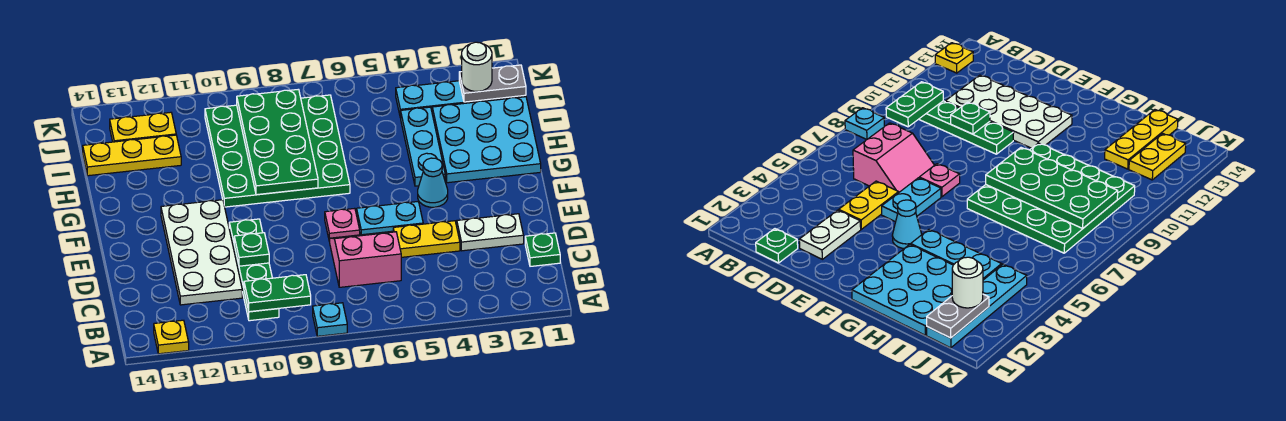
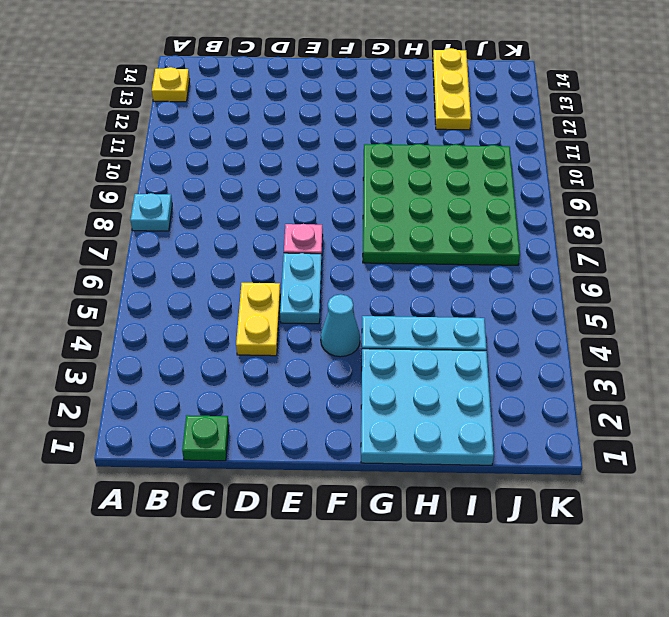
none -> green 1x4 plate [229,219,279,321]
none -> pink 2x2 slope [330,231,401,287]
none -> white 2x4 plate [161,200,242,305]

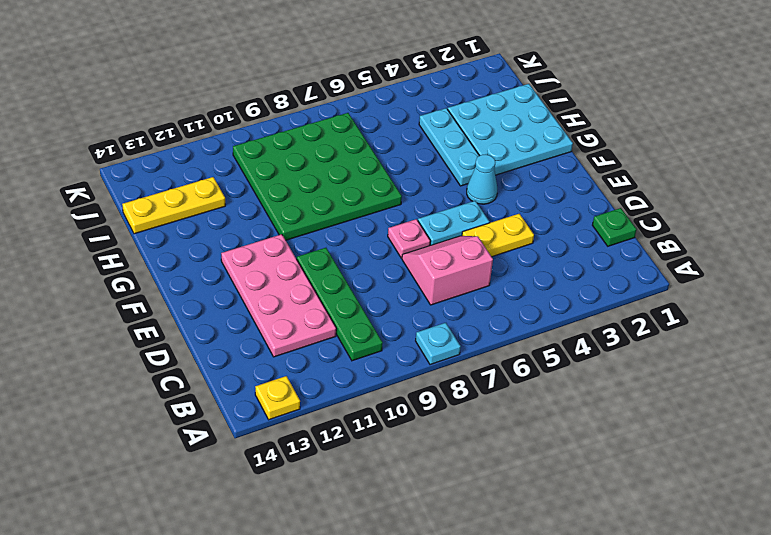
pink 2x4 plate [221,234,336,357] -> white 2x4 plate [161,200,242,305]
none -> white 1x2 plate [457,214,524,251]
none -> cyan 1x4 plate [396,81,526,118]
none -> yellow 1x2 plate [110,112,176,142]

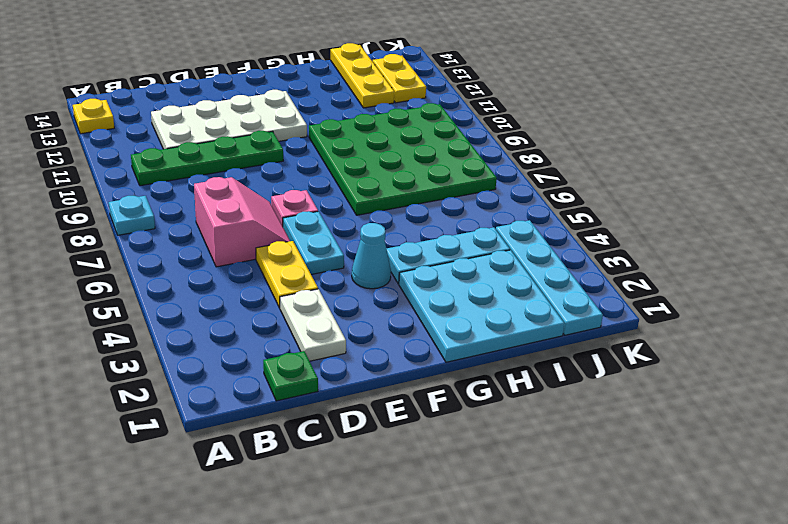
none -> green 1x2 plate [244,275,311,312]
none -> green 1x1 plate [234,233,269,266]
none -> green 2x4 plate [237,89,318,195]

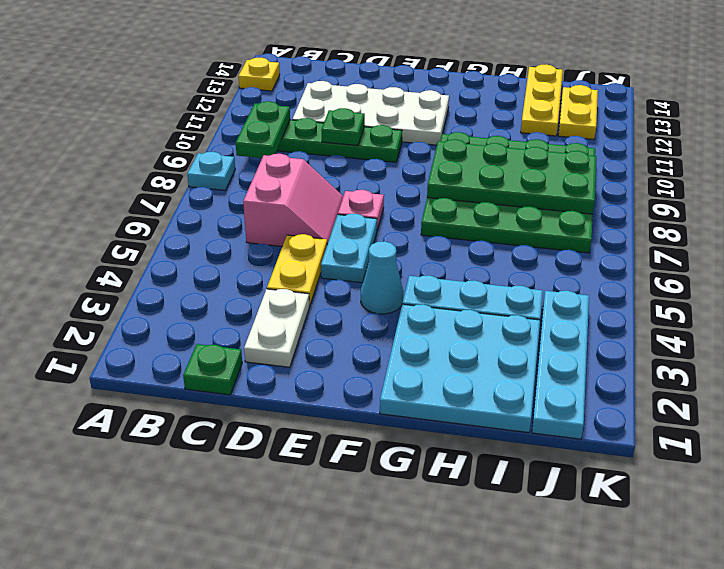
none -> grey 1x2 plate [459,65,526,102]
none -> white 1x1 round brick [462,42,492,91]

